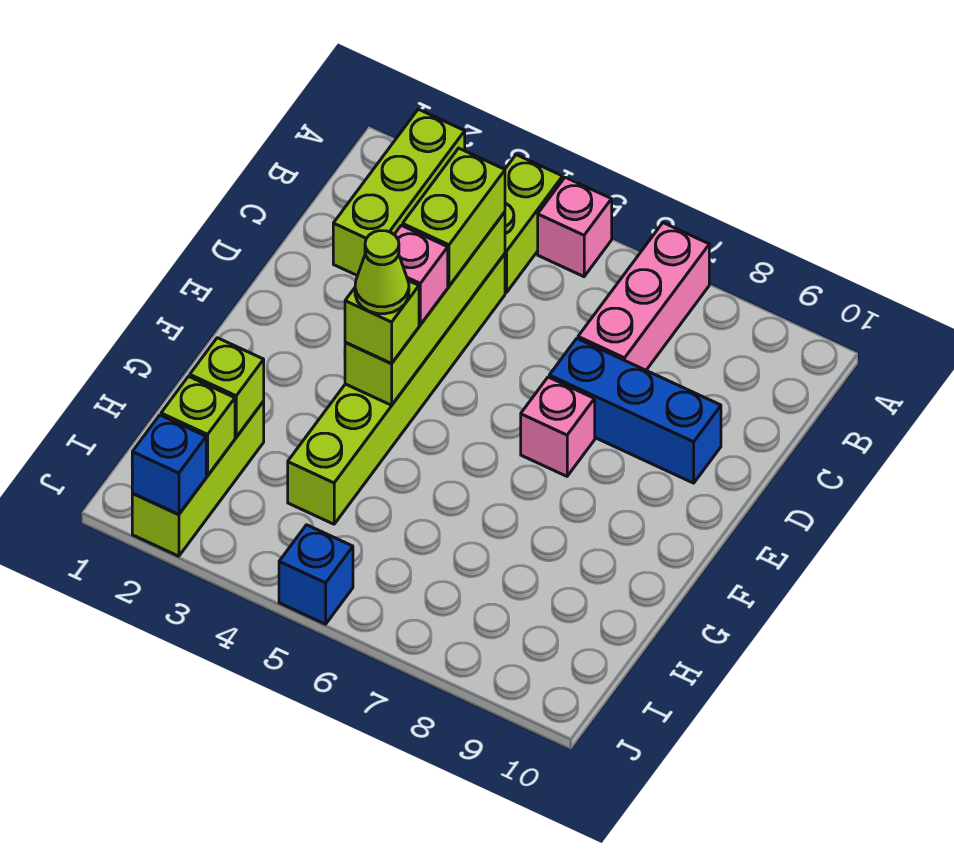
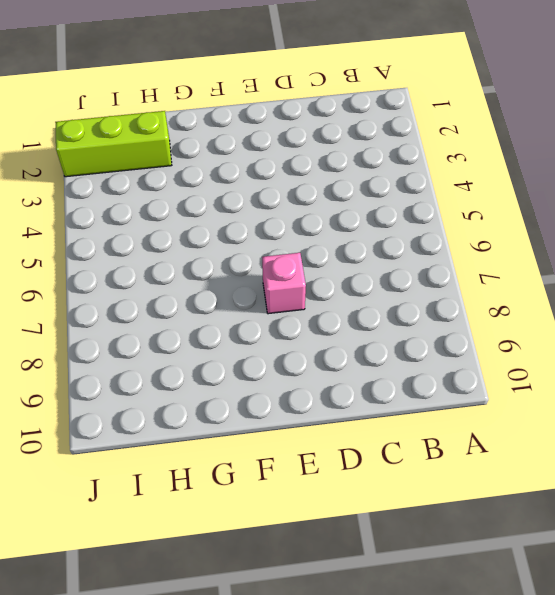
none -> lime 1x3 brick [333,109,465,276]
none -> lime 1x2 brick [505,155,563,293]
none -> pink 1x1 brick [538,177,612,277]

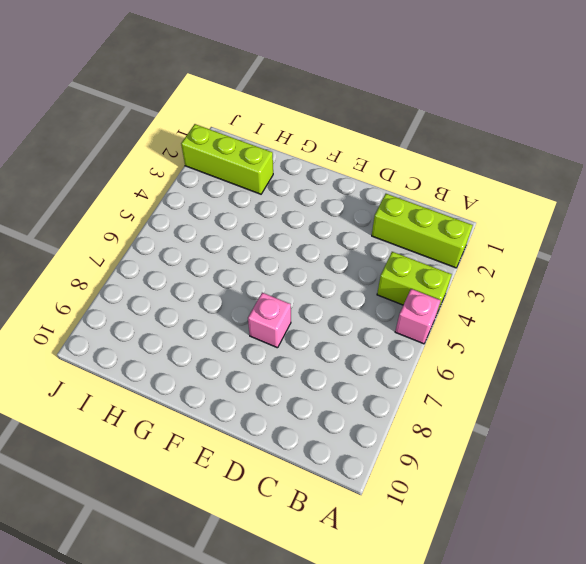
none -> pink 1x3 brick [578,223,709,370]
none -> lime 1x6 brick [288,254,505,524]
none -> blue 1x3 brick [549,339,721,483]

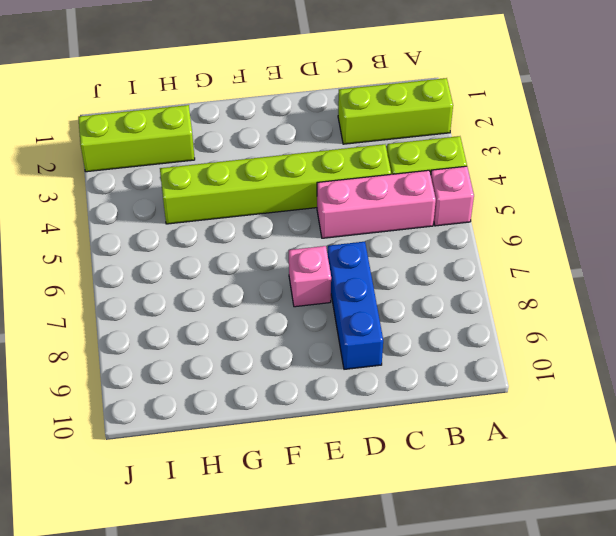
pink 1x3 brick [317,170,436,238] -> pink 1x3 brick moved to [578,223,709,370]
none -> blue 1x1 brick [279,525,353,624]
none -> lime 1x4 brick [345,212,505,405]
none -> lime 1x1 brick [190,338,264,437]

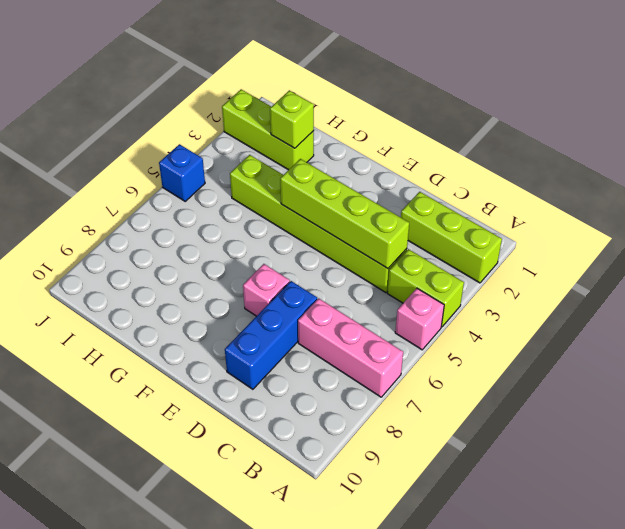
none -> lime 1x1 brick [161,376,235,476]
none -> blue 1x1 brick [132,415,206,515]
none -> lime 1x2 brick [403,148,505,286]

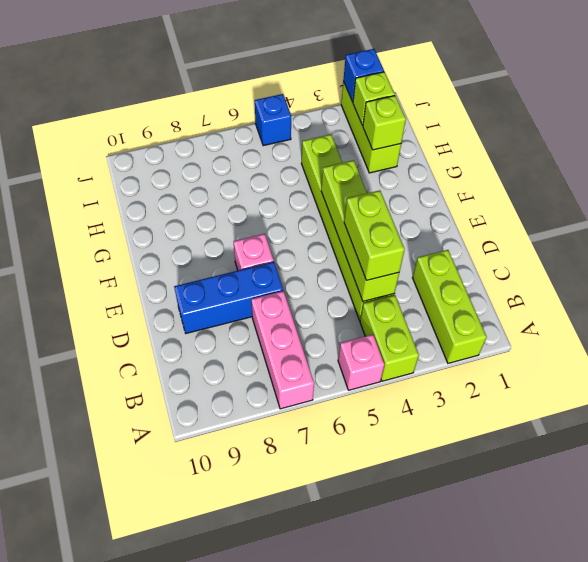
none -> pink 1x1 brick [394,225,448,325]
none -> lime 1x1 brick [345,281,419,364]
none -> lime 1x1 cone [355,231,409,314]

